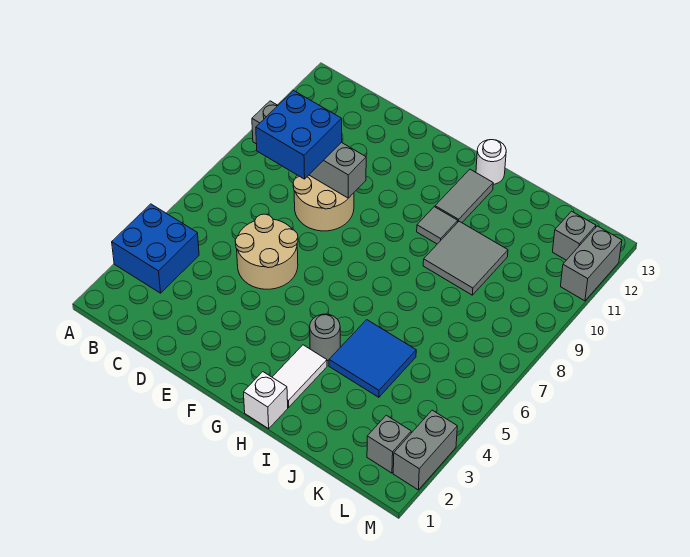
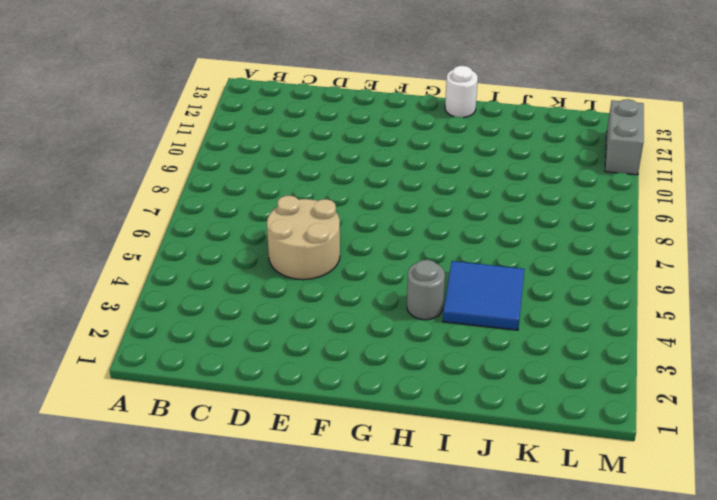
none -> blue 2x2 brick [112,204,199,293]
none -> tan 2x2 round brick [293,175,354,231]
none -> white 1x1 brick [244,372,288,429]

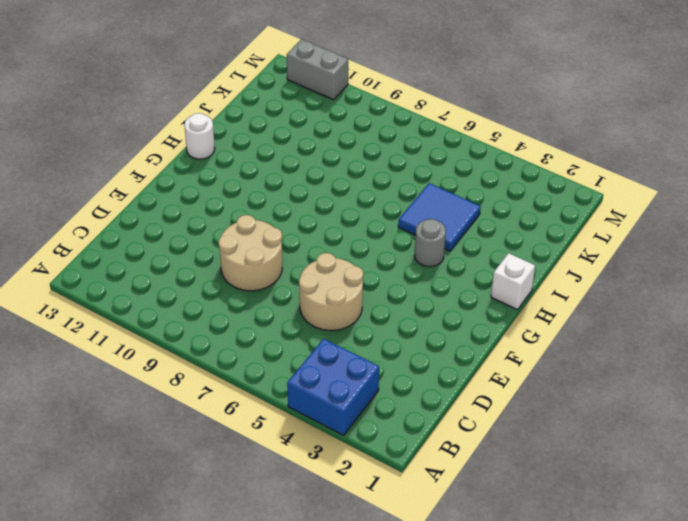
none -> white 1x2 tile [272,345,327,407]
none -> grey 1x1 tile [417,207,458,244]
none -> grey 1x2 tile [435,169,493,223]

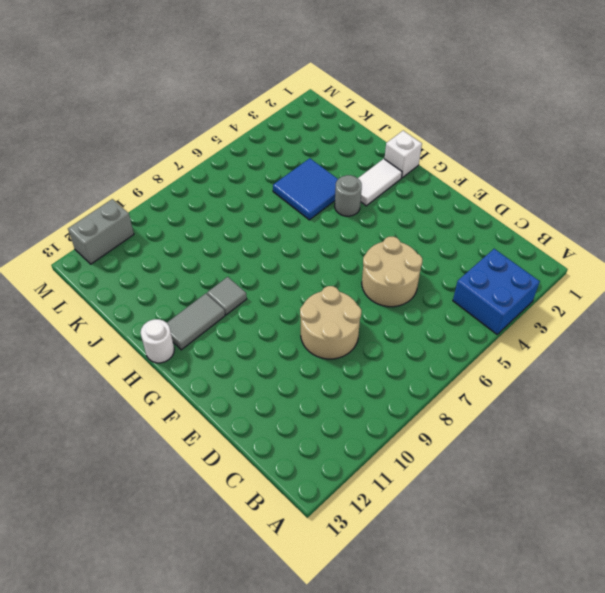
none -> grey 2x2 tile [423,221,508,295]
none -> grey 1x1 brick [367,415,411,473]
none -> grey 1x1 brick [553,211,596,260]

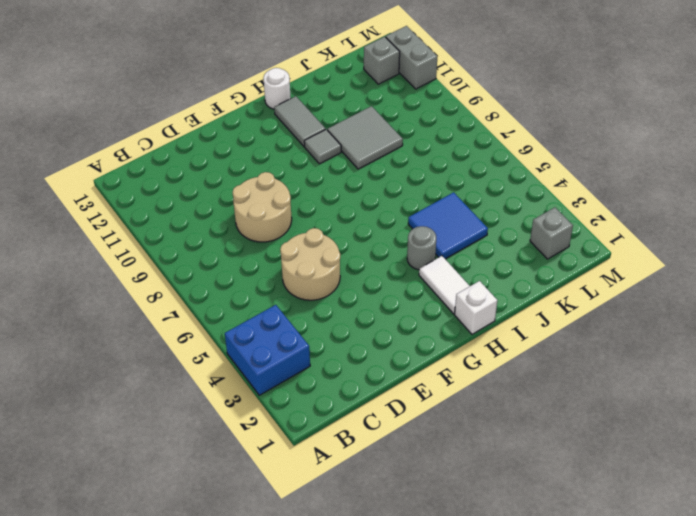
none -> grey 1x2 brick [393,410,457,490]
none -> grey 1x4 brick [252,101,366,198]
none -> blue 2x2 brick [256,91,342,179]

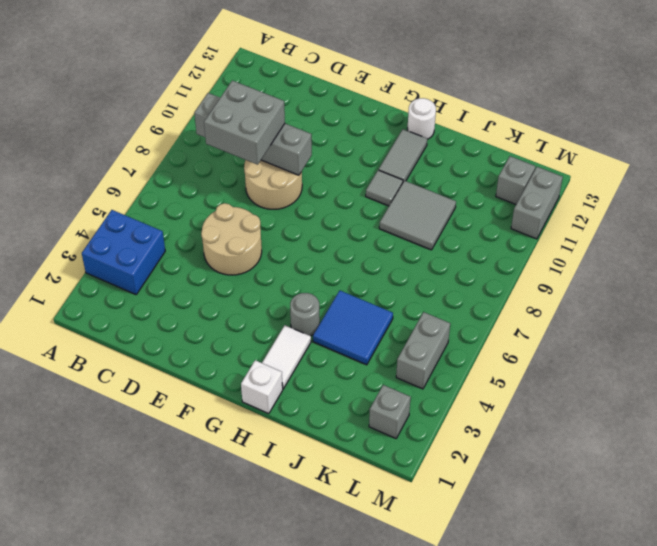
grey 2x2 brick [204,81,285,165] -> blue 2x2 brick [256,91,342,179]
grey 1x2 brick [396,312,450,389] -> grey 1x2 brick moved to [393,410,457,490]

